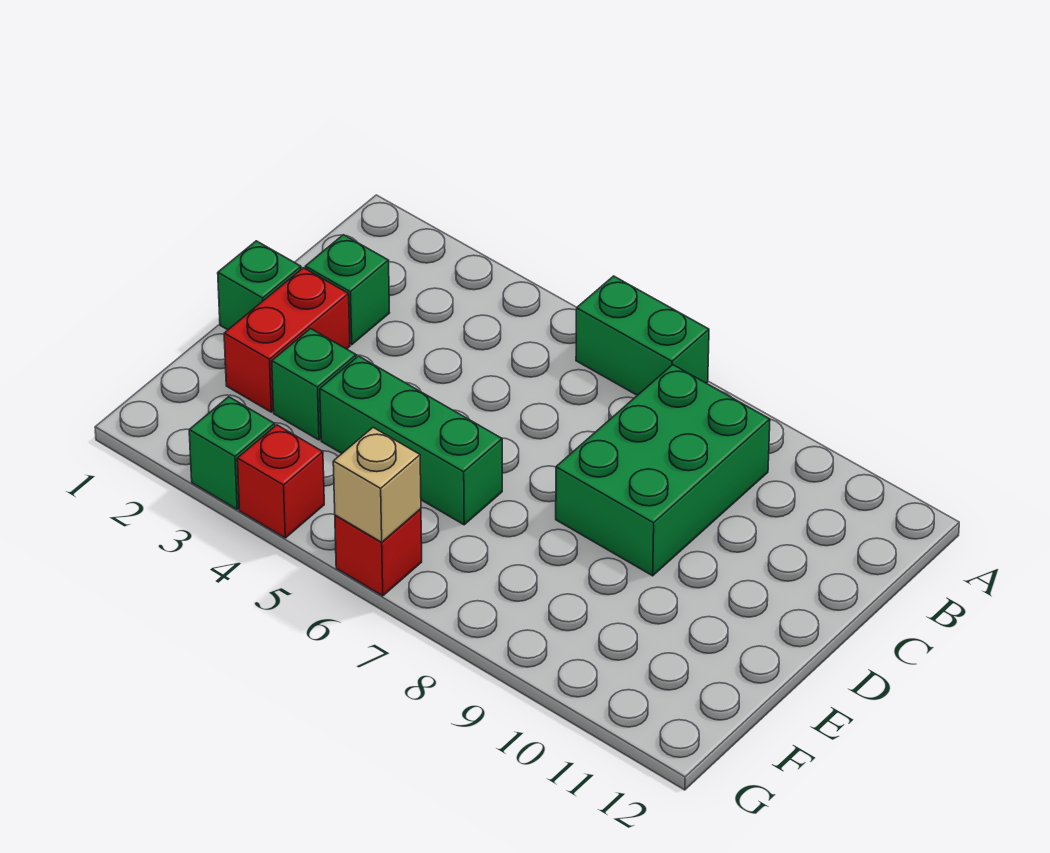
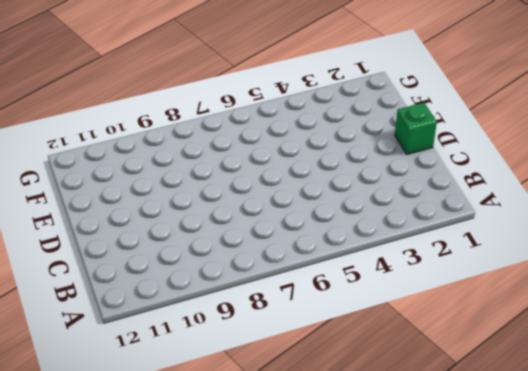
none -> green 1x2 brick [576,276,709,395]
none -> green 2x3 brick [556,365,770,576]

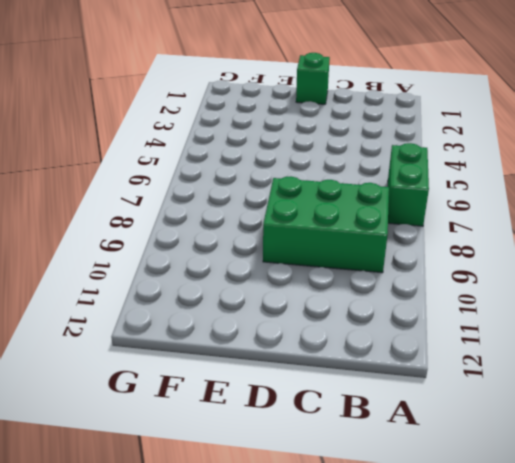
none -> green 1x1 brick [305,235,389,345]
none -> red 1x2 brick [224,268,350,412]

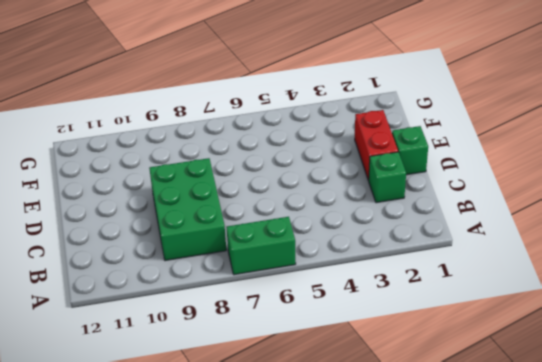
none -> green 1x1 brick [272,329,356,440]
none -> green 1x3 brick [320,356,502,525]

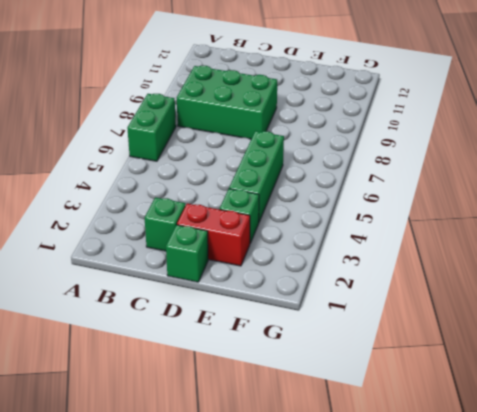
none -> green 1x1 brick [189,397,275,509]
none -> red 1x1 brick [237,425,324,538]

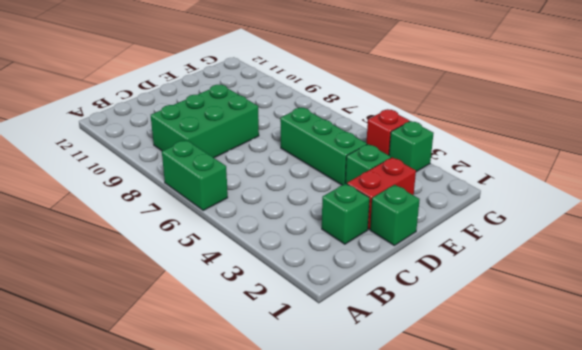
none -> red 1x1 brick [335,509,422,596]
none -> tan 1x1 brick [333,428,421,542]

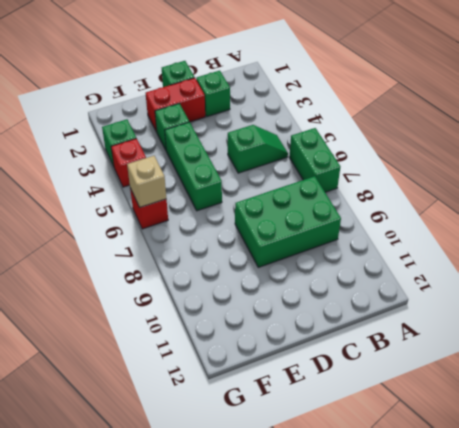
green 1x2 slope [228,125,288,173] -> none

